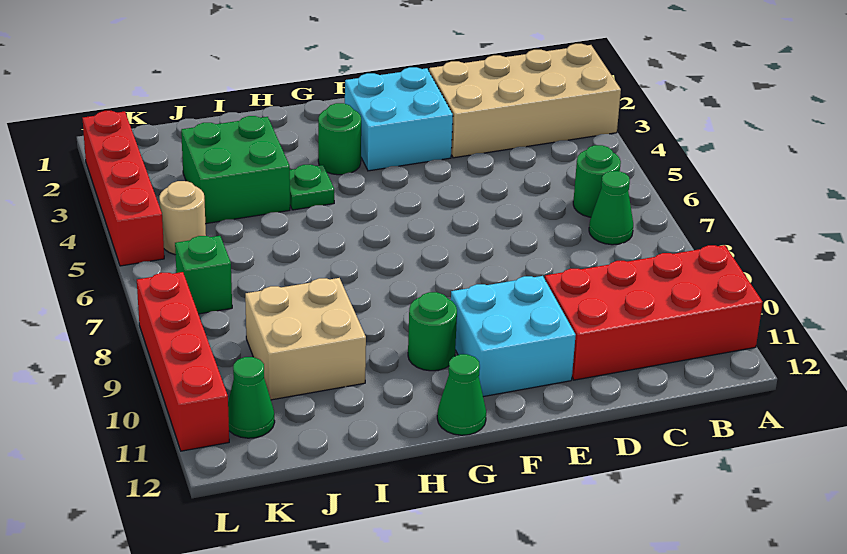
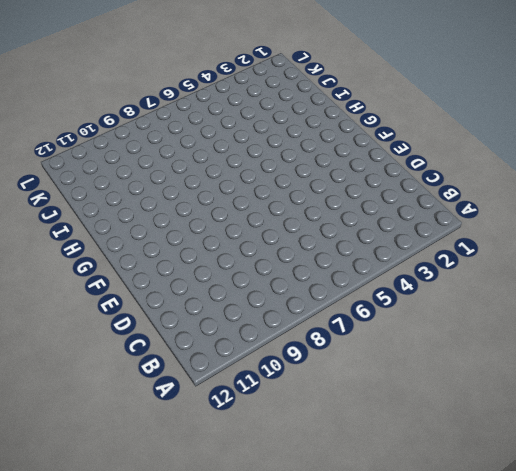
none -> tan 2x4 brick [429,44,621,158]
none -> red 2x4 brick [545,245,763,380]
none -> green 1x1 round brick [573,145,621,217]

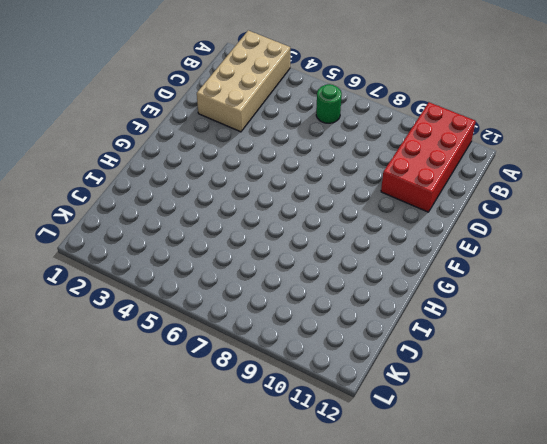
none -> green 1x1 cone [589,171,633,245]
none -> cyan 2x2 brick [345,67,453,171]
none -> cyan 2x2 brick [451,276,576,397]

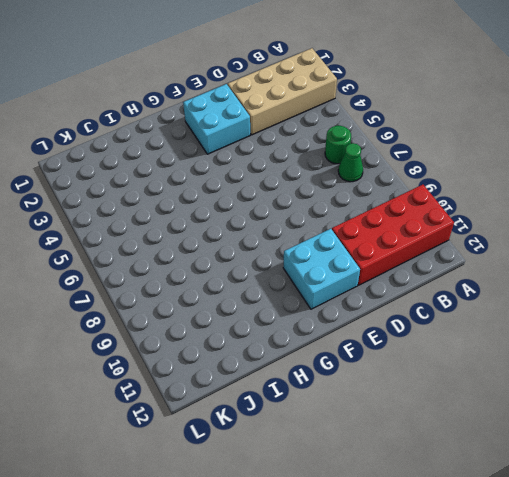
none -> green 1x1 round brick [318,103,361,175]
none -> green 1x1 round brick [408,292,457,371]
none -> green 1x1 cone [437,354,486,435]

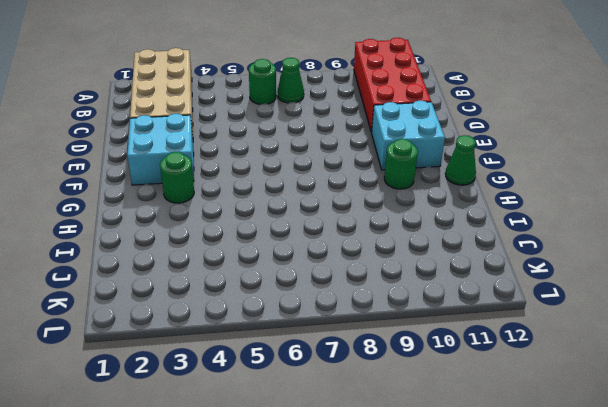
none -> green 1x1 plate [290,165,334,210]
none -> green 2x2 brick [181,116,290,224]
none -> tan 2x2 brick [245,278,366,400]

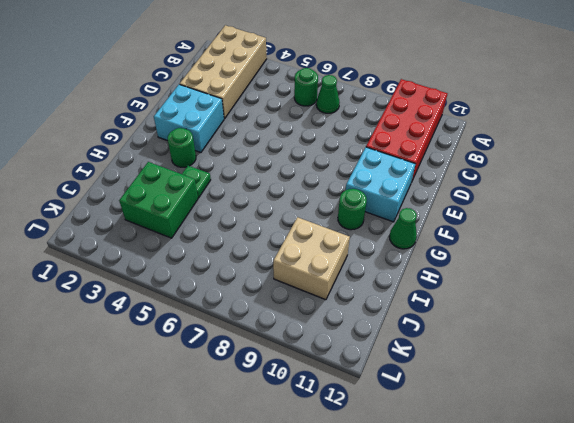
none -> tan 1x1 round brick [159,181,206,255]
none -> green 1x1 brick [175,236,232,314]
none -> green 1x1 cone [228,357,275,438]

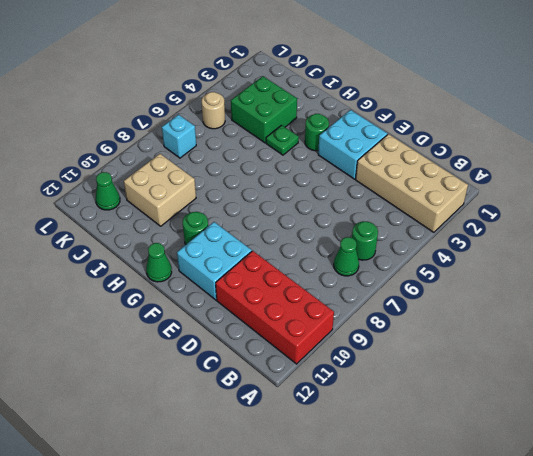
cyan 1x1 brick [162,115,196,158] -> green 1x1 brick [175,236,232,314]
none -> red 1x4 brick [83,111,164,266]
none -> red 1x4 brick [137,272,229,451]

